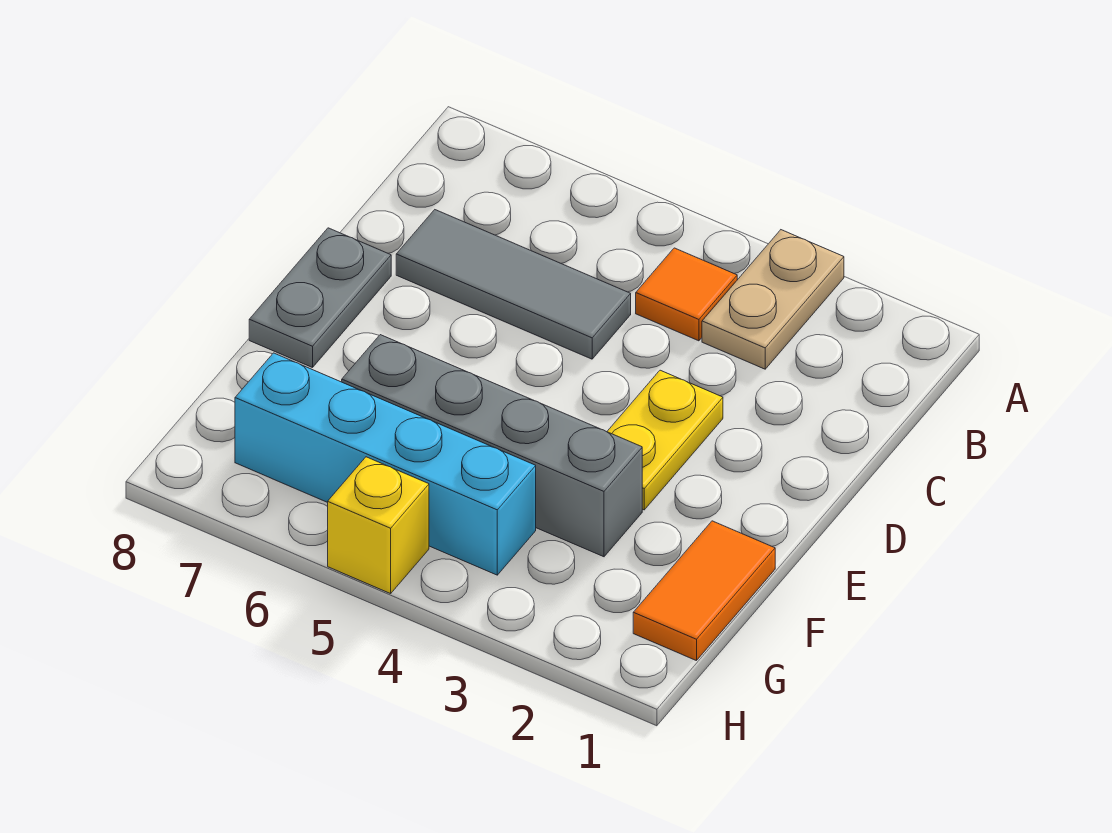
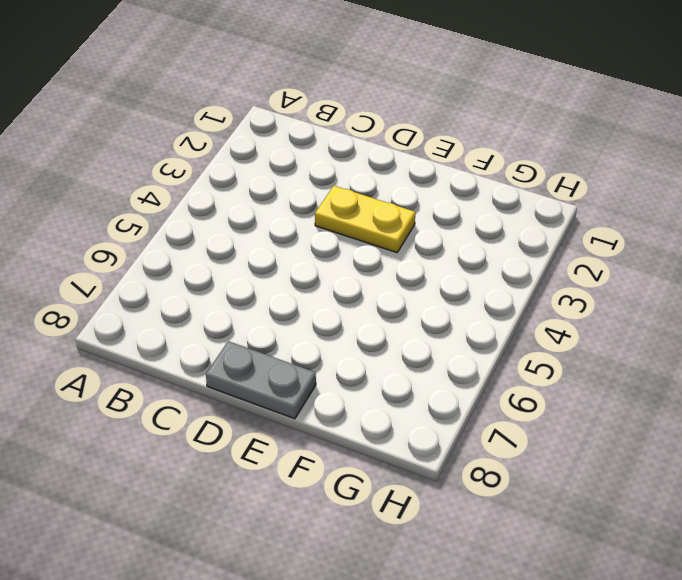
none -> tan 1x2 plate [702,230,844,369]
none -> orange 1x1 tile [636,248,737,341]

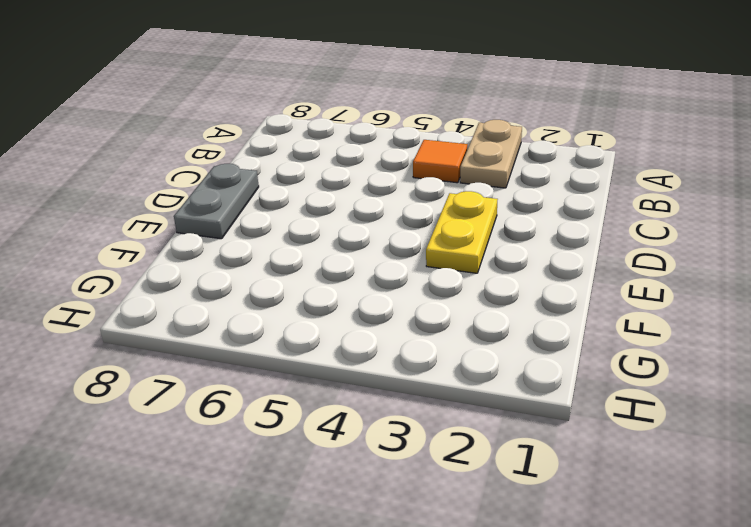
none -> grey 1x3 tile [396,210,631,359]
none -> orange 1x2 tile [633,521,775,661]

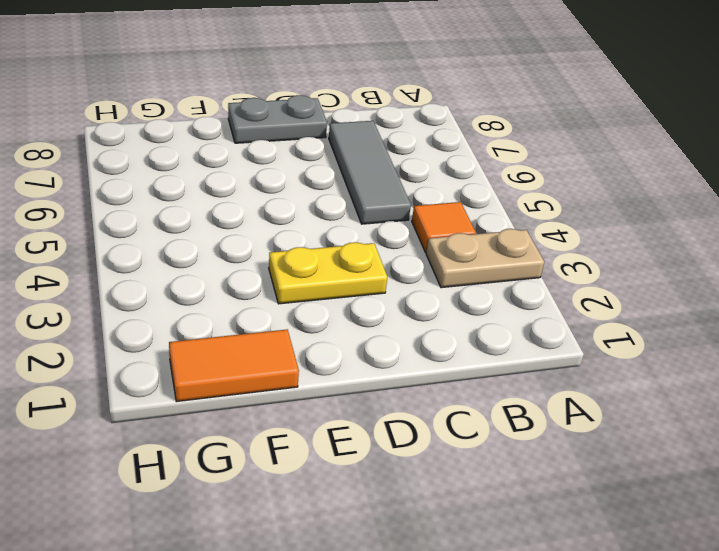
none -> grey 1x4 brick [342,335,642,557]
none -> cyan 1x4 brick [235,353,536,575]

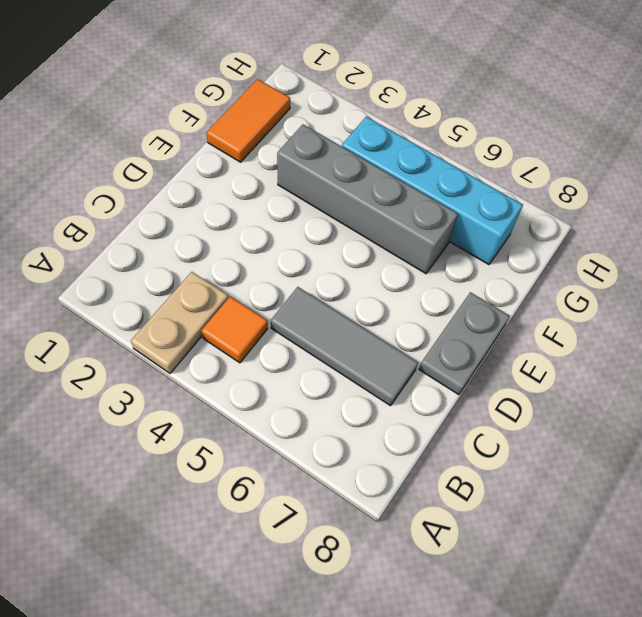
none -> yellow 1x2 plate [607,370,723,510]
none -> yellow 1x1 brick [328,457,429,594]

